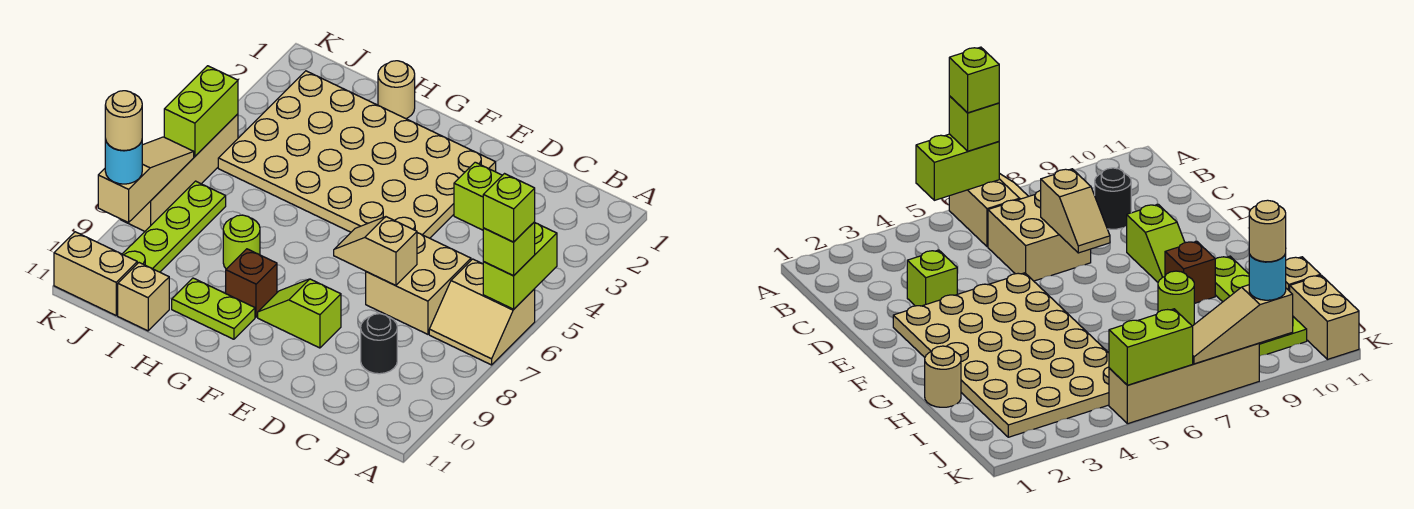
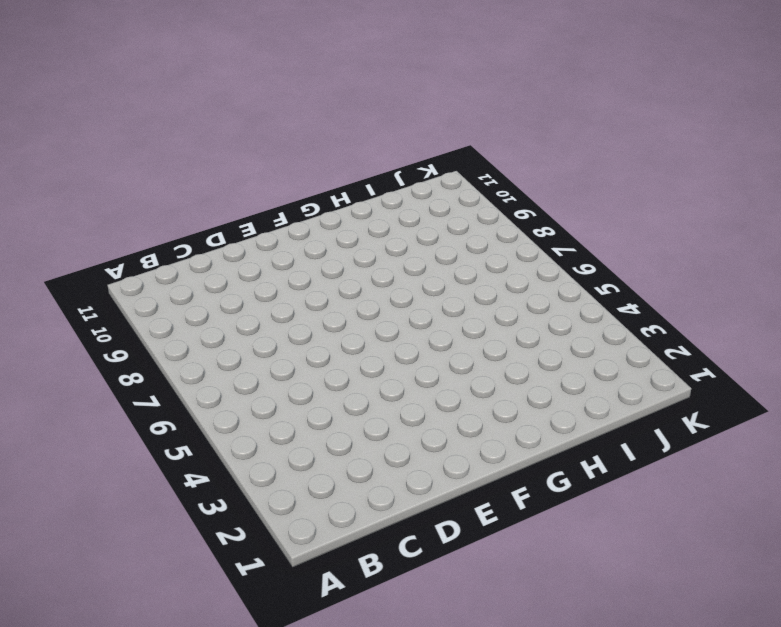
none -> tan 2x2 slope [429,259,535,365]
none -> tan 2x2 brick [366,233,471,334]
none -> black 1x1 round brick [361,314,397,374]

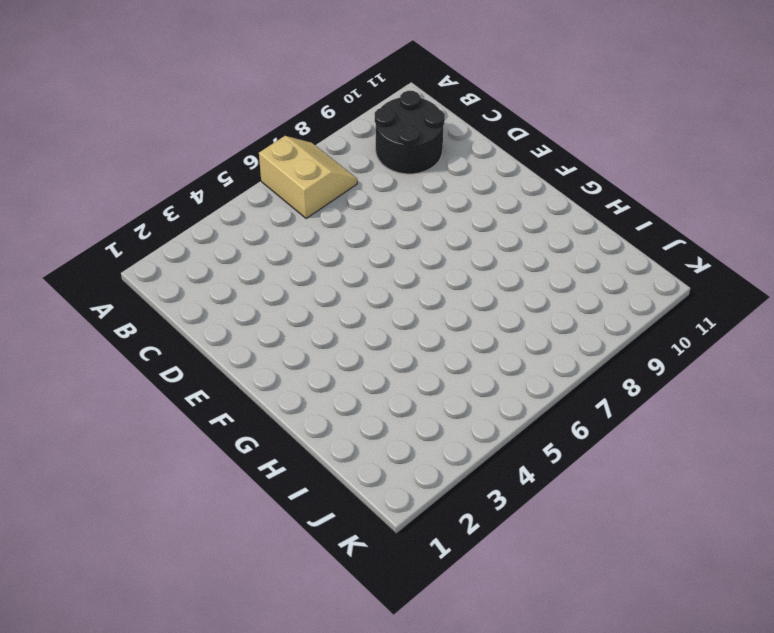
black 2x2 round brick [375,91,445,174] -> black 1x1 round brick [361,314,397,374]
none -> tan 2x2 brick [366,233,471,334]
none -> lime 1x1 brick [454,162,502,230]
none -> tan 4x6 plate [218,71,496,238]

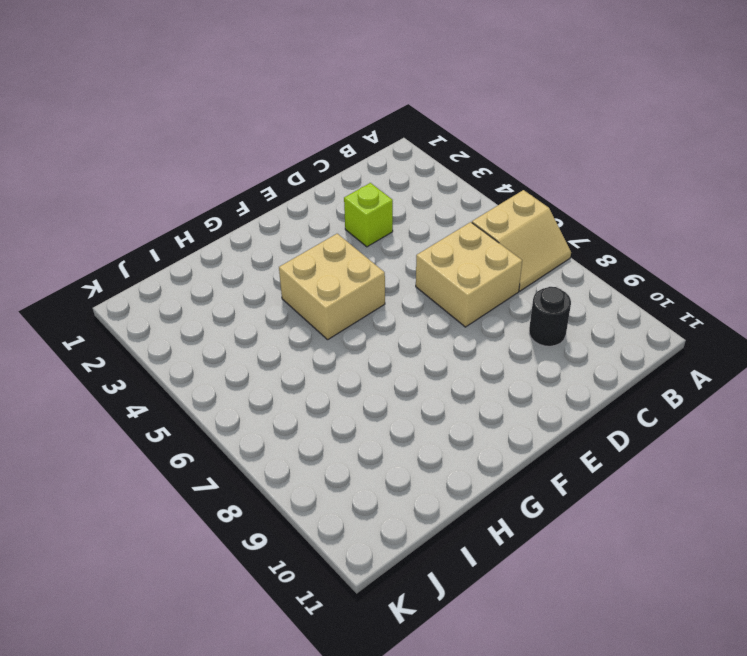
tan 2x2 brick [279,234,385,340] -> tan 4x6 plate [218,71,496,238]
none -> lime 1x2 slope [258,279,341,348]
none -> brown 1x1 brick [226,249,277,317]
none -> lime 1x2 plate [172,278,255,339]

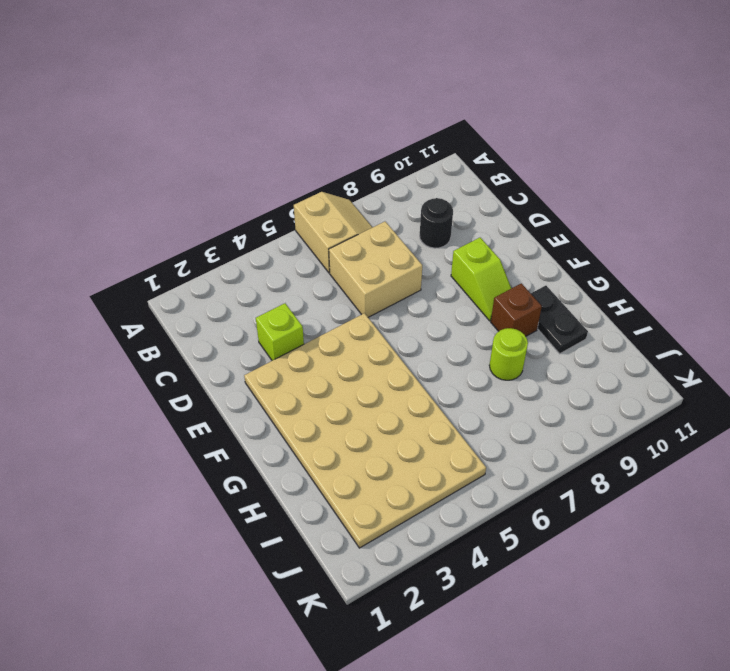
black 1x2 plate [531,286,588,354] -> lime 1x2 plate [172,278,255,339]
none -> tan 1x1 round brick [378,61,415,119]
none -> tan 1x1 brick [118,263,169,331]
none -> lime 1x4 plate [123,181,226,272]

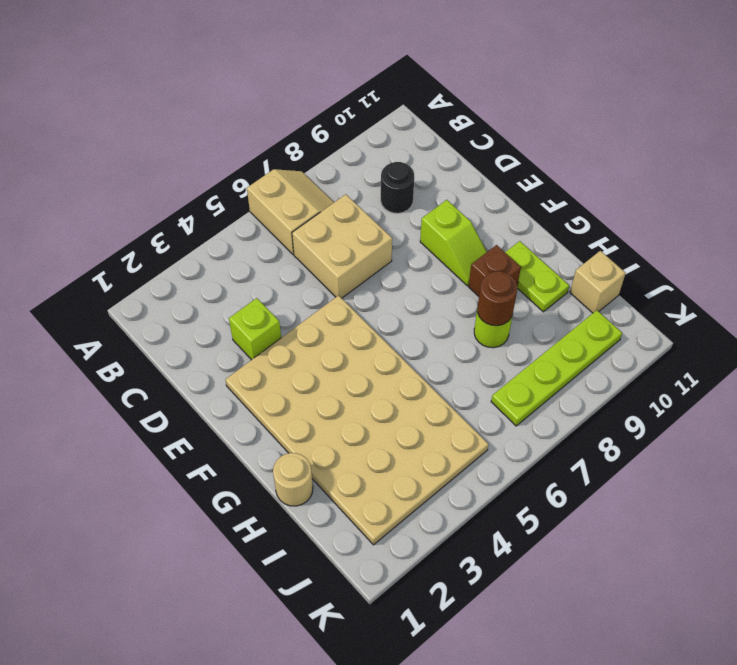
brown 1x1 round brick [477,271,517,326] -> none
none -> tan 1x2 brick [54,232,137,315]
none -> tan 1x4 brick [120,114,238,231]
none -> lime 1x2 brick [483,223,557,309]

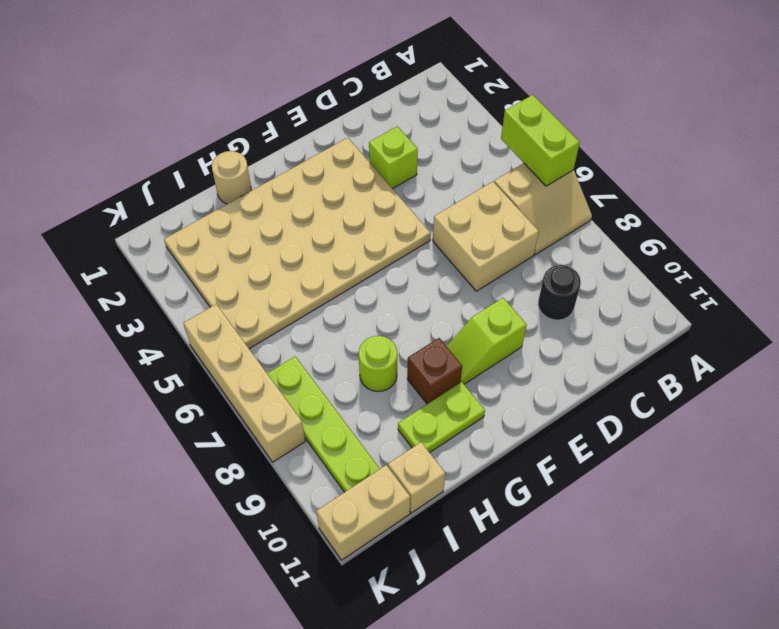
none -> tan 1x2 slope [334,217,417,286]
none -> lime 1x2 brick [164,66,238,156]
none -> tan 1x3 slope [98,137,194,223]

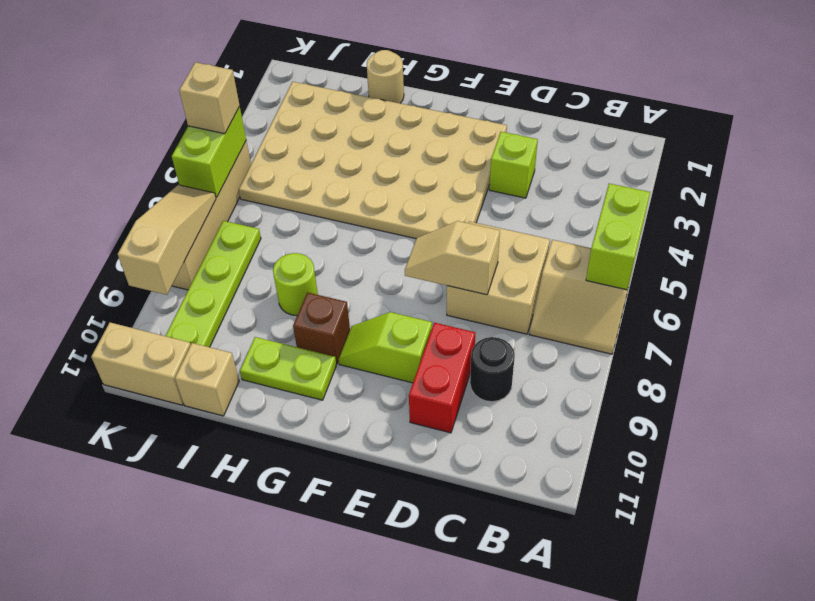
red 1x2 brick [409,323,475,433] -> none
tan 1x1 brick [179,62,240,134] -> none
none -> lime 1x1 brick [483,222,535,276]
none -> cyan 1x1 round brick [105,139,142,184]
none -> lime 1x1 brick [483,174,535,242]

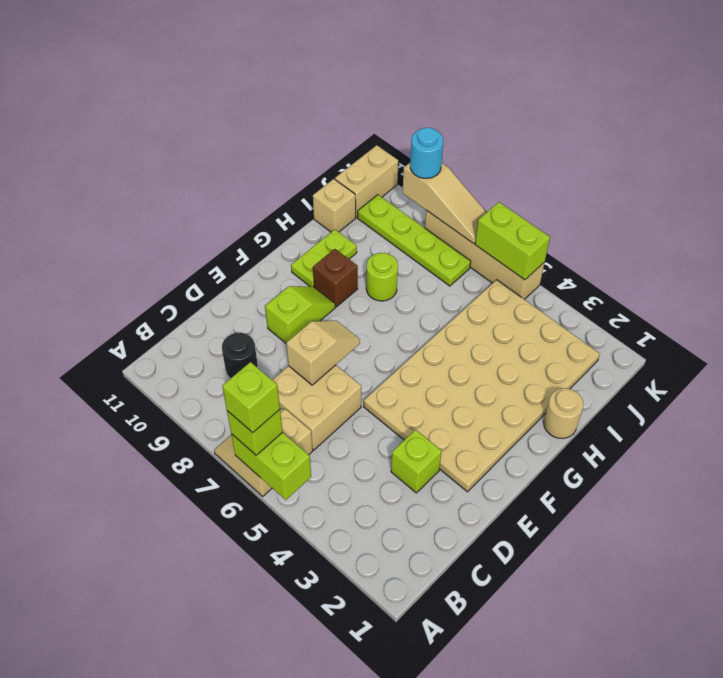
none -> tan 1x1 round brick [105,91,142,151]

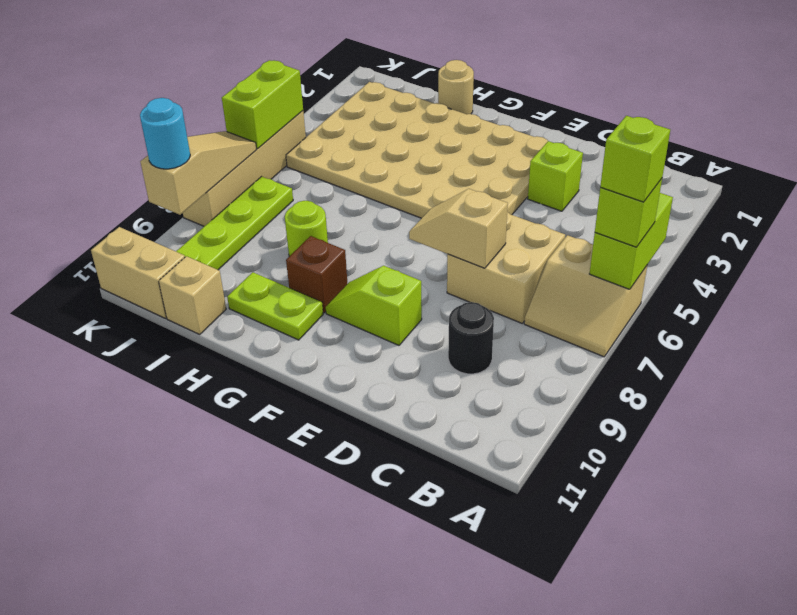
none -> tan 1x1 round brick [105,91,142,151]

